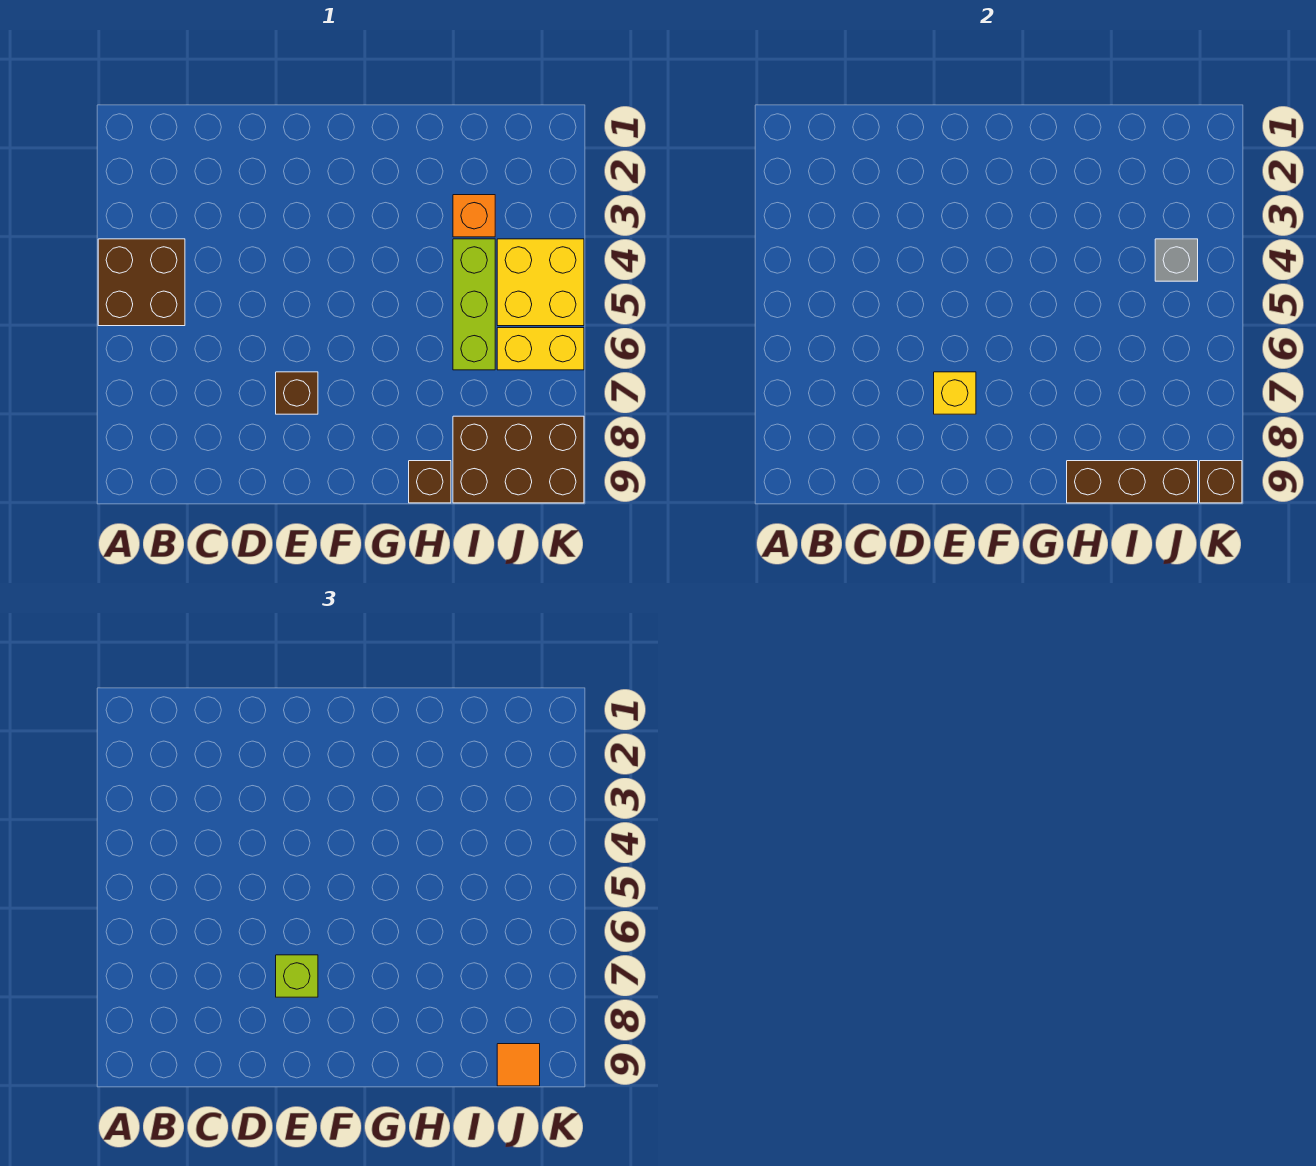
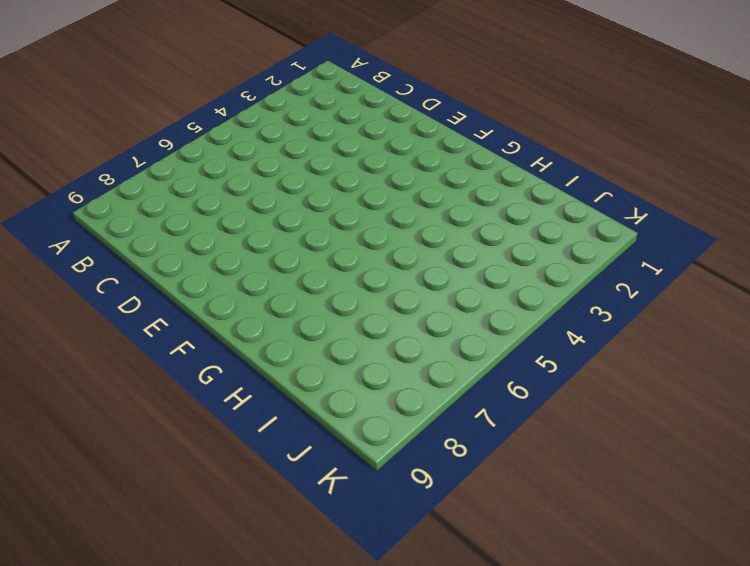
none -> brown 2x2 brick [98,239,185,326]
none -> brown 1x1 brick [276,372,318,414]
none -> brown 1x1 brick [409,461,451,503]

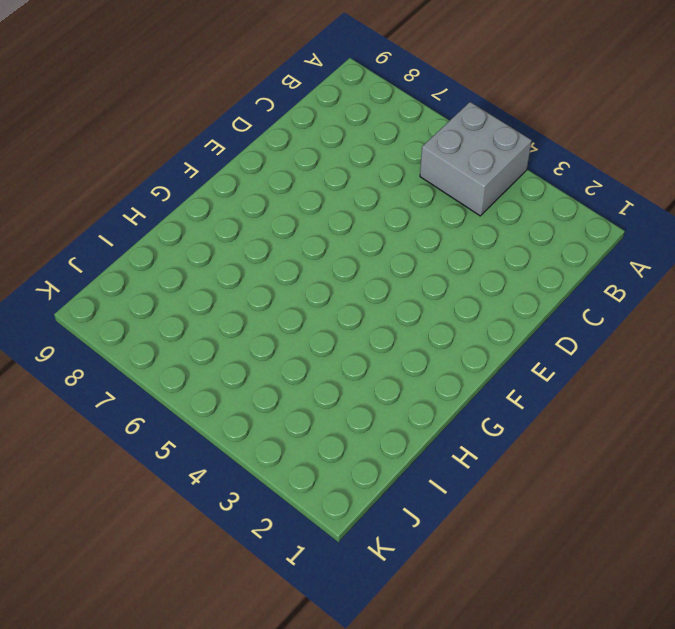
grey 2x2 brick [420,102,532,216] -> brown 2x2 brick [98,239,185,326]
none -> brown 1x1 brick [276,372,318,414]
none -> brown 1x1 brick [409,461,451,503]
none -> orange 1x1 brick [453,195,495,237]

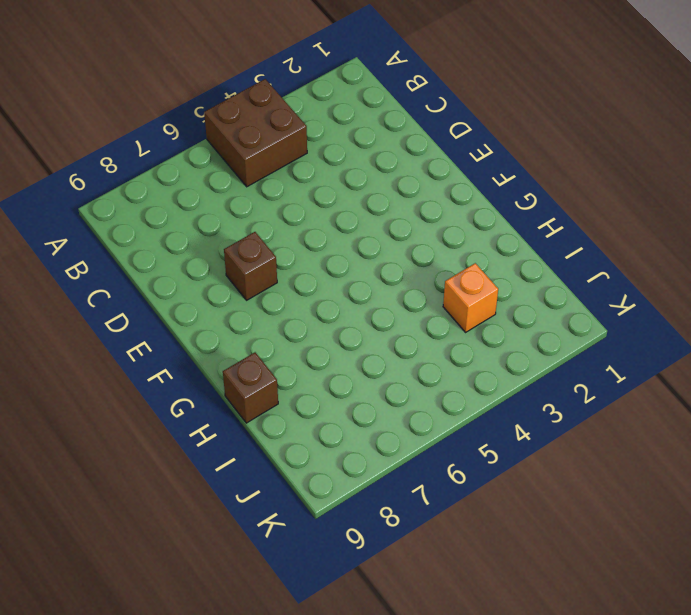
none -> lime 1x3 brick [453,239,495,370]
none -> brown 2x3 brick [453,416,584,503]
none -> yellow 2x2 brick [497,239,584,326]

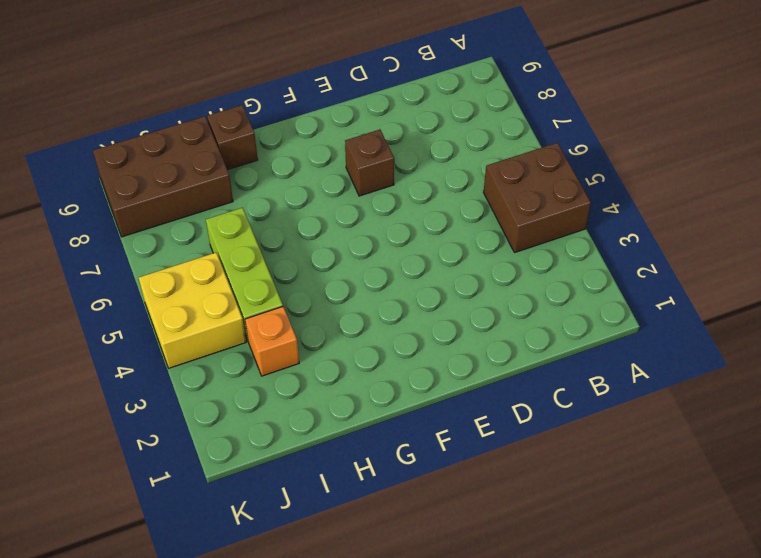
none -> yellow 1x2 brick [497,328,584,370]
none -> yellow 1x1 brick [934,372,976,414]
none -> brown 1x3 brick [1067,461,1198,503]

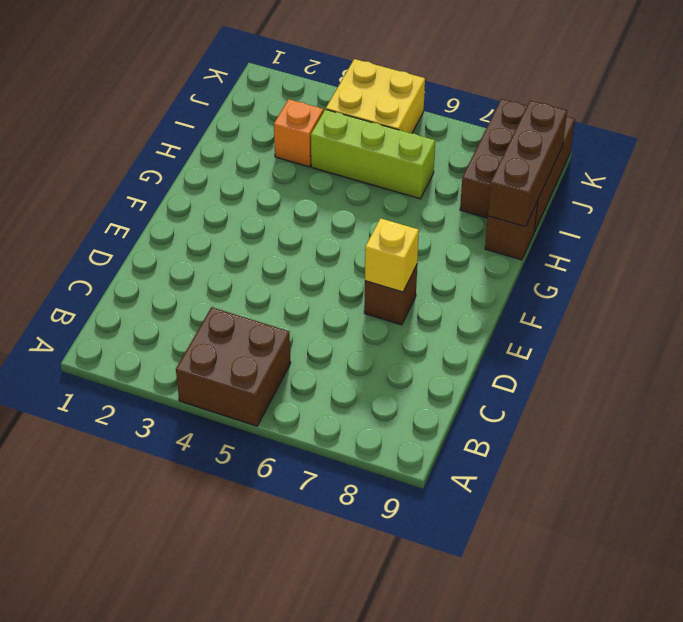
none -> yellow 1x2 brick [497,328,584,370]
none -> grey 1x1 brick [1155,239,1198,281]
none -> brown 1x1 brick [1200,461,1242,503]

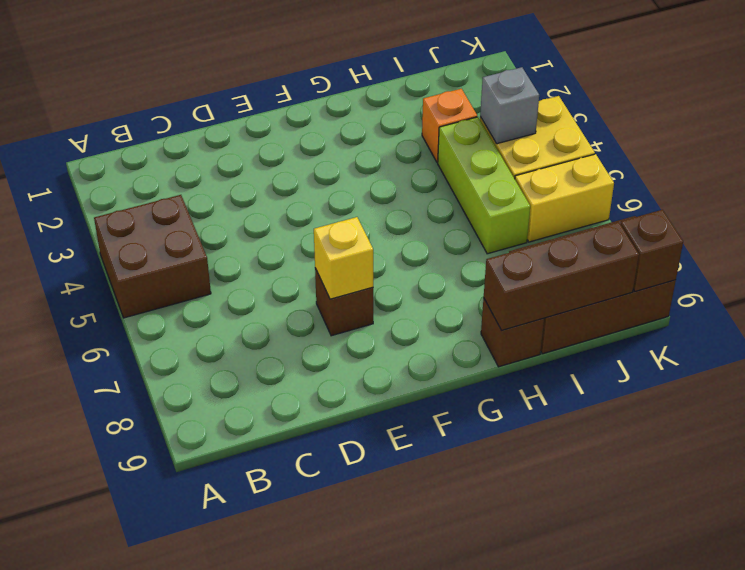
none -> lime 1x1 brick [276,955,318,997]
none -> orange 1x1 tile [497,1044,540,1086]

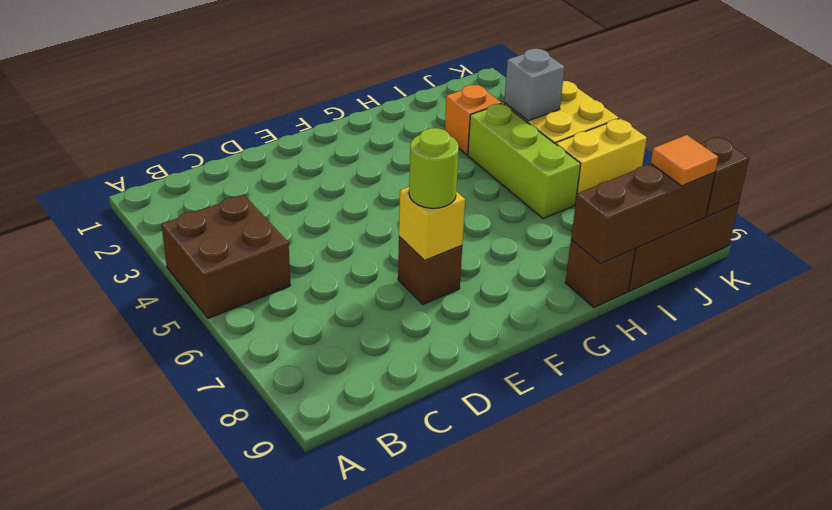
lime 1x1 round brick [409,128,459,208] -> lime 1x1 brick [276,955,318,997]

